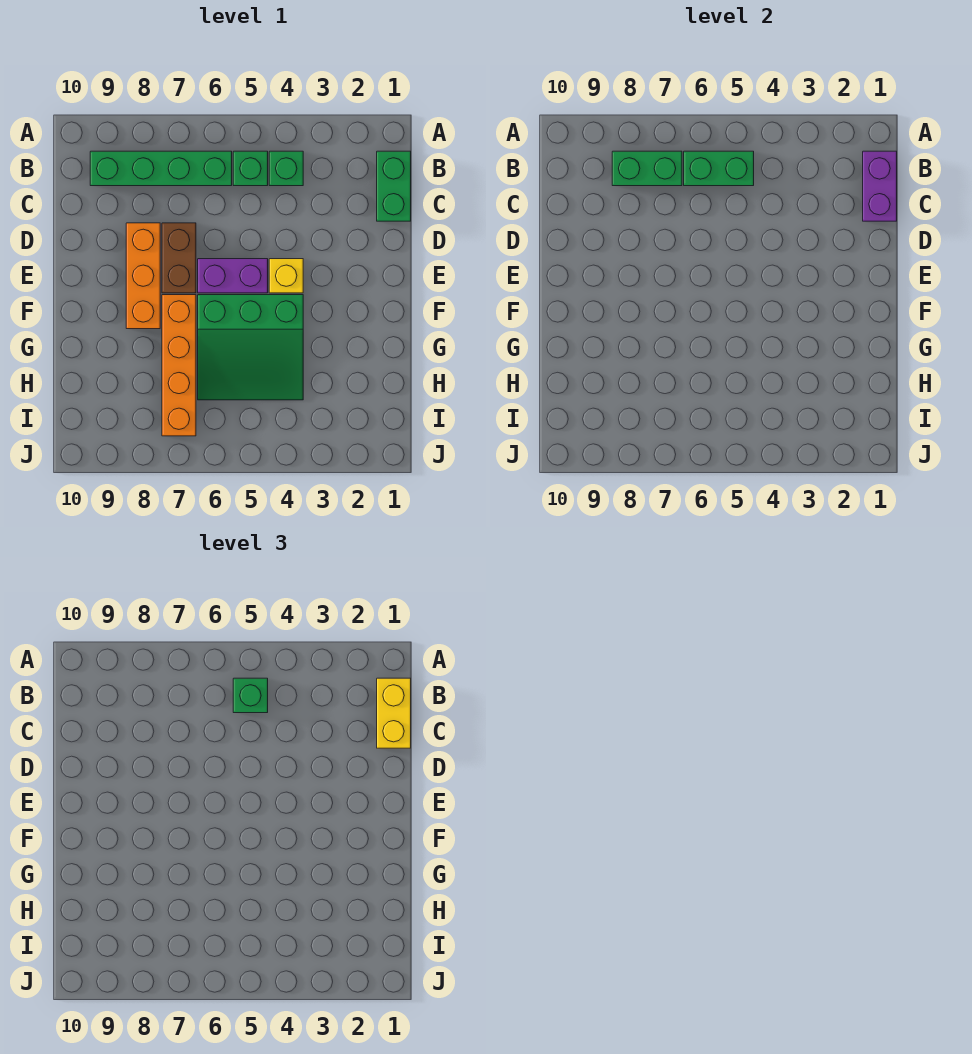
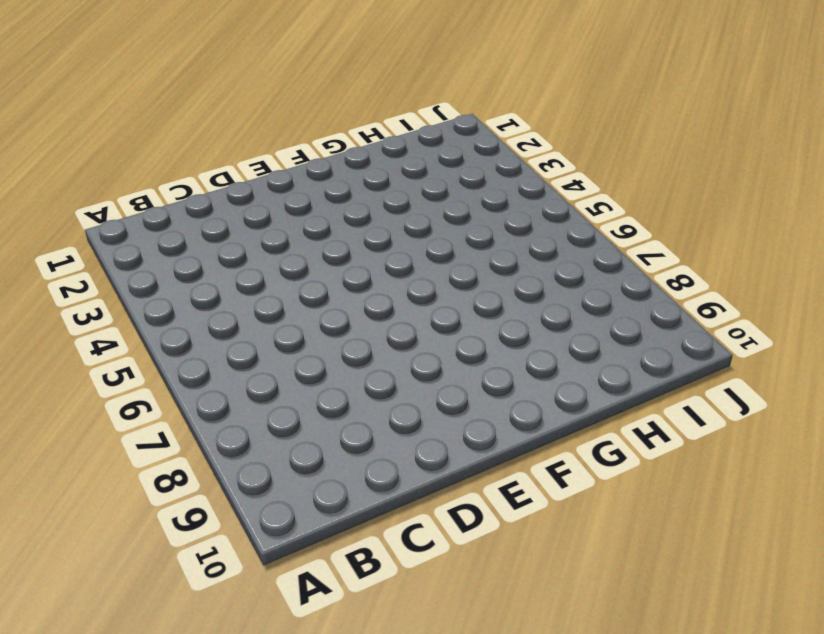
none -> green 1x2 brick [377,151,411,221]
none -> green 1x1 brick [269,151,303,186]
none -> green 1x1 brick [233,151,268,186]

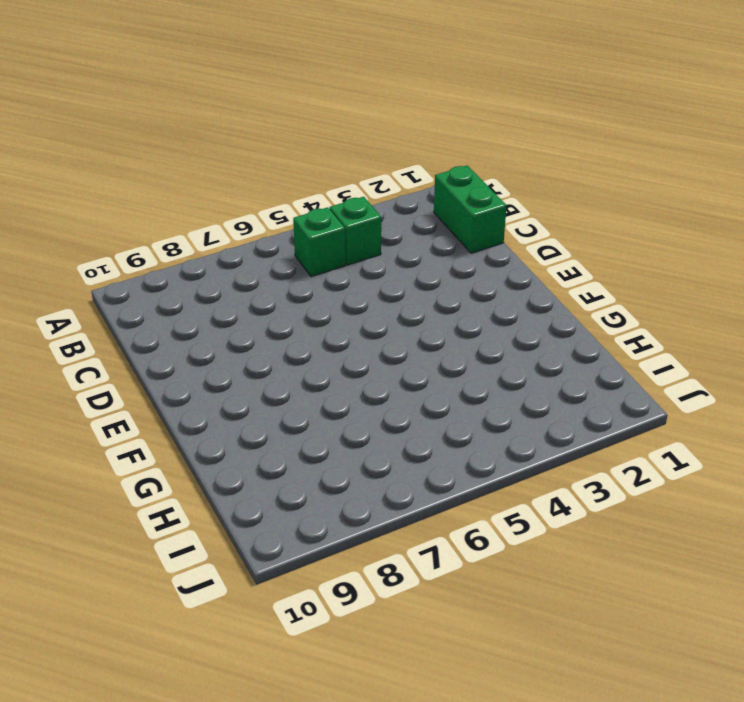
none -> green 1x4 brick [90,151,232,186]
none -> brown 1x2 brick [162,223,196,293]
none -> orange 1x3 brick [126,223,160,329]

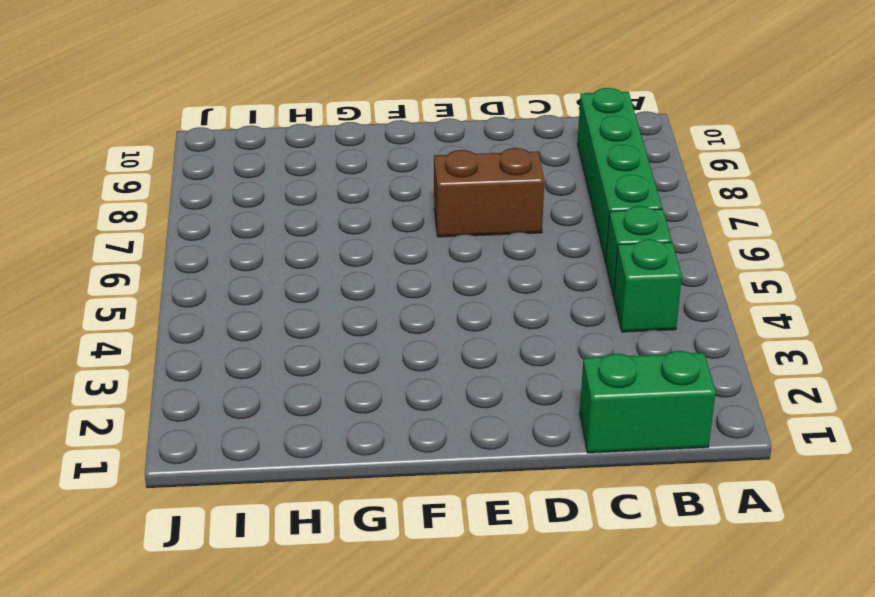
none -> orange 1x3 brick [126,223,160,329]
none -> yellow 1x1 brick [269,259,303,293]
none -> purple 1x2 brick [198,259,268,293]

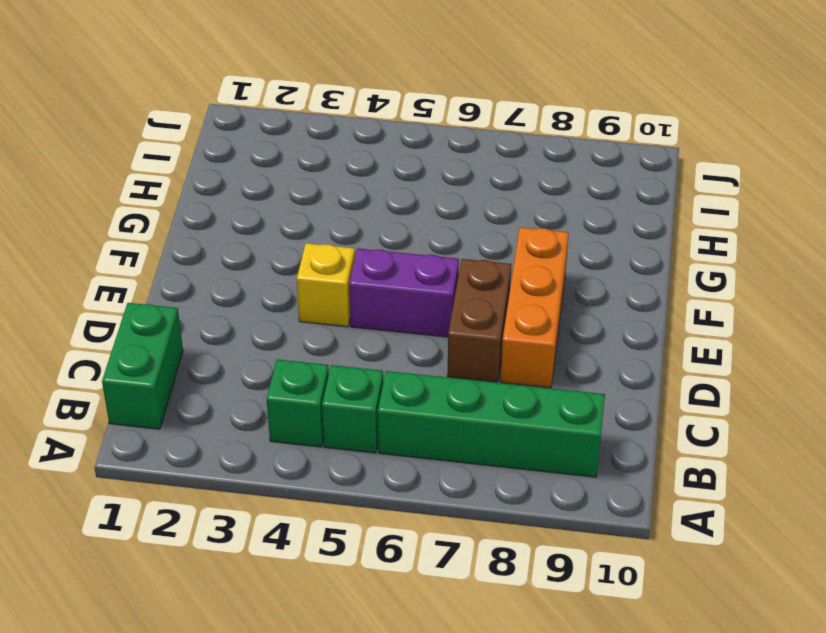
none -> green 3x3 slope [198,295,303,400]
none -> orange 1x4 brick [162,295,196,436]
none -> purple 1x2 brick [863,151,897,221]

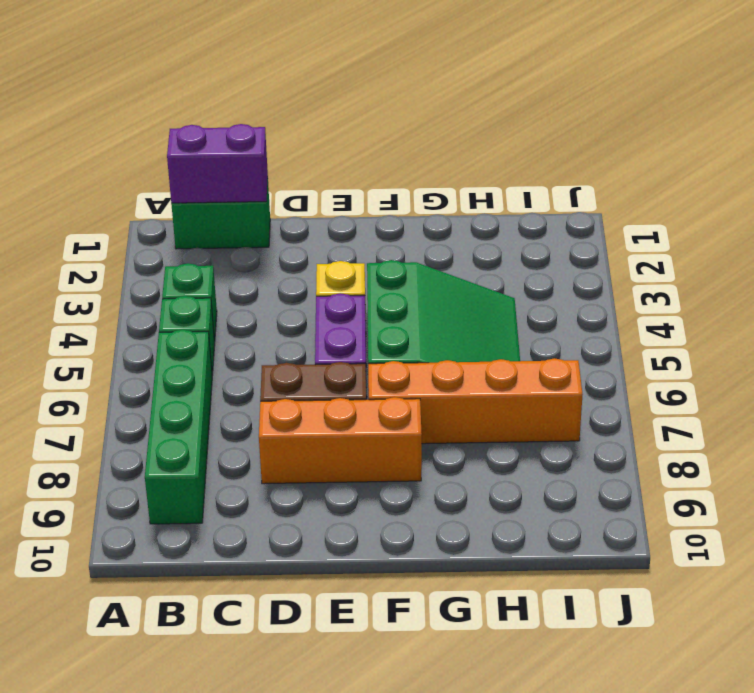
none -> green 1x2 brick [684,151,754,186]
none -> green 1x2 brick [612,151,682,186]
none -> yellow 1x2 brick [377,678,411,748]

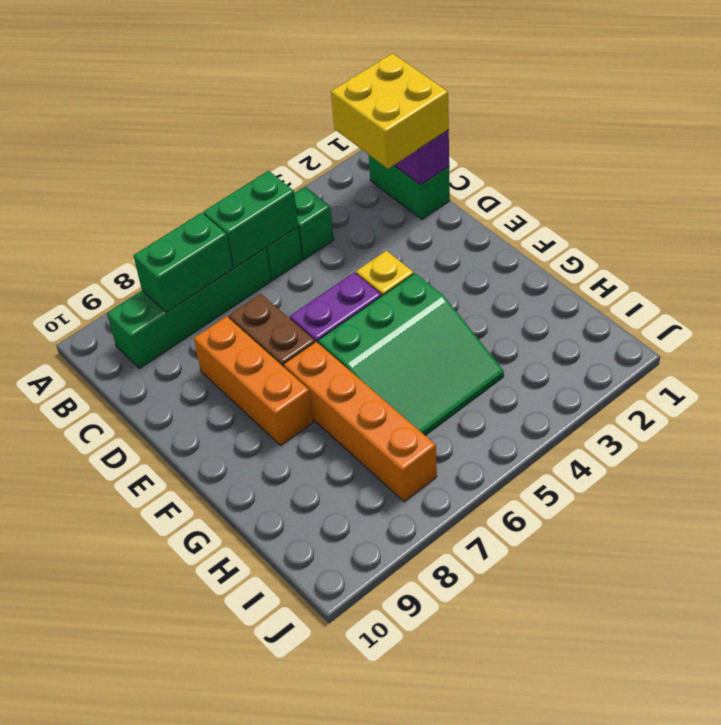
yellow 2x2 brick [331,53,449,169] -> yellow 1x2 brick [377,678,411,748]
none -> green 1x1 brick [233,678,268,713]

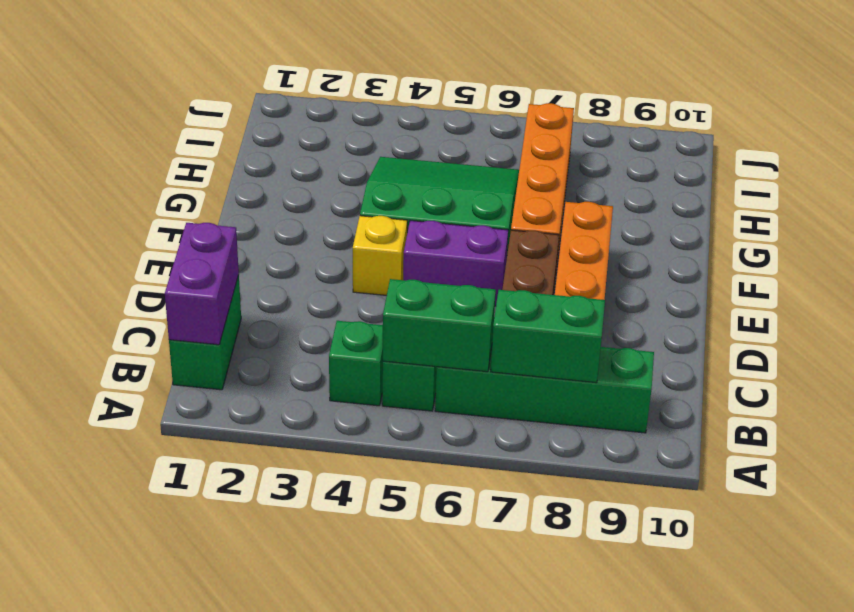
none -> yellow 1x2 brick [377,678,411,748]
none -> green 1x1 brick [233,678,268,713]

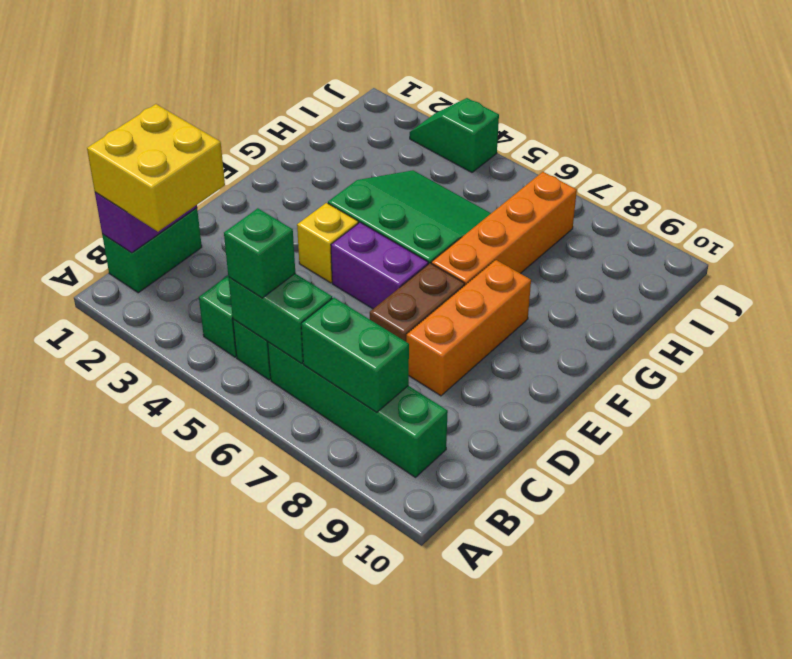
yellow 2x2 brick [87,104,225,232] -> yellow 1x2 brick [377,678,411,748]
green 1x2 slope [410,98,499,172] -> none

